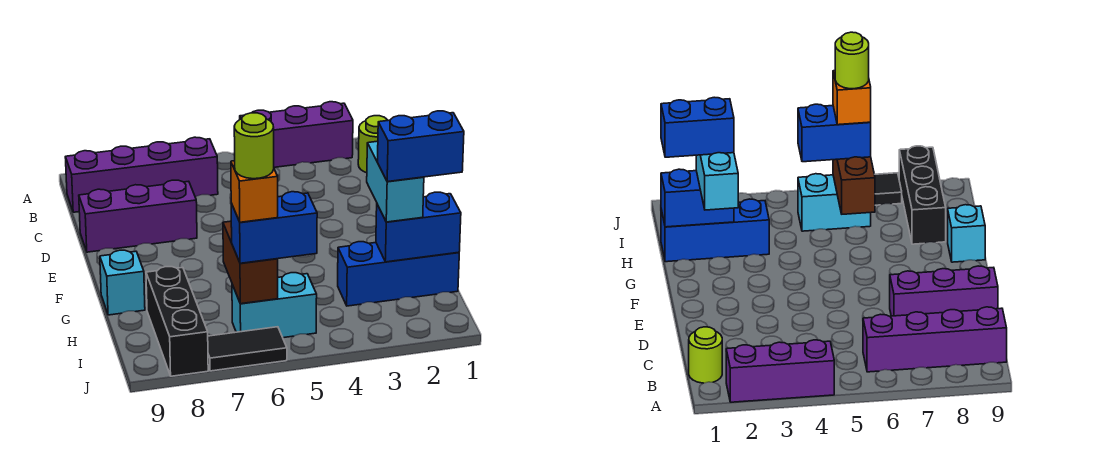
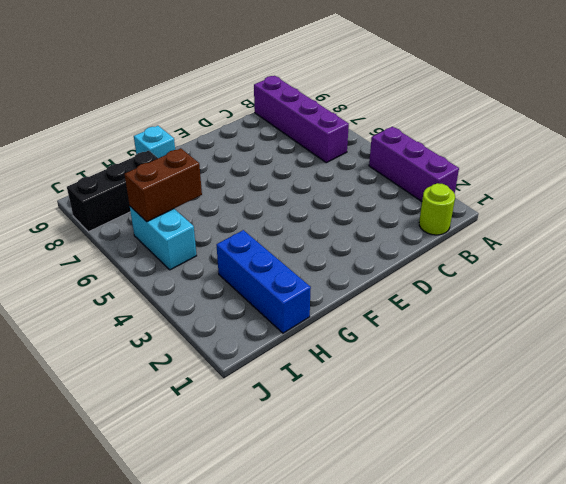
none -> purple 1x3 brick [79,180,197,252]
none -> black 1x2 tile [208,327,287,371]
none -> blue 1x2 brick [376,192,461,262]

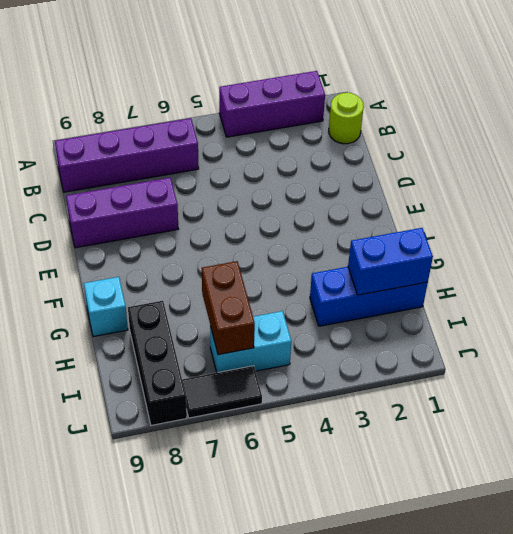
none -> cyan 1x2 brick [367,141,424,222]
none -> blue 1x2 brick [231,192,317,263]
none -> blue 1x2 brick [377,111,464,182]

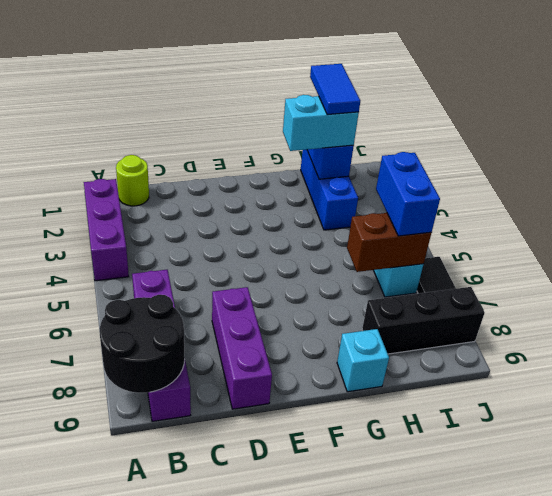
black 2x2 round brick [100,295,185,393] -> none
blue 1x2 tile [310,64,360,115] -> blue 1x2 brick [377,111,464,182]
none -> orange 1x1 brick [231,161,278,222]
none -> lime 1x1 round brick [234,113,274,179]

